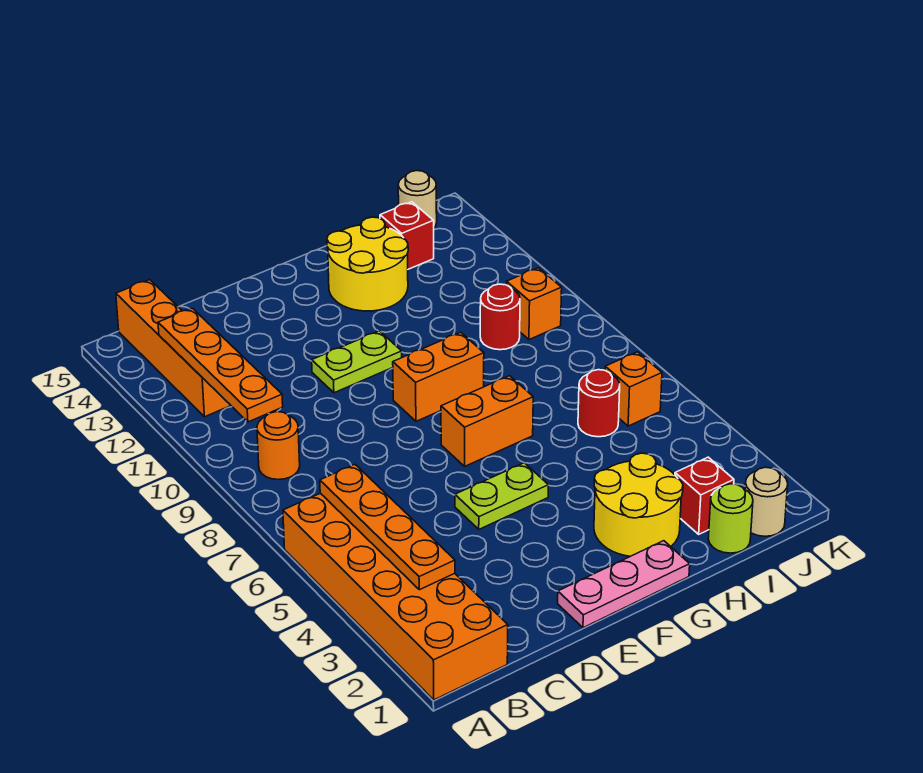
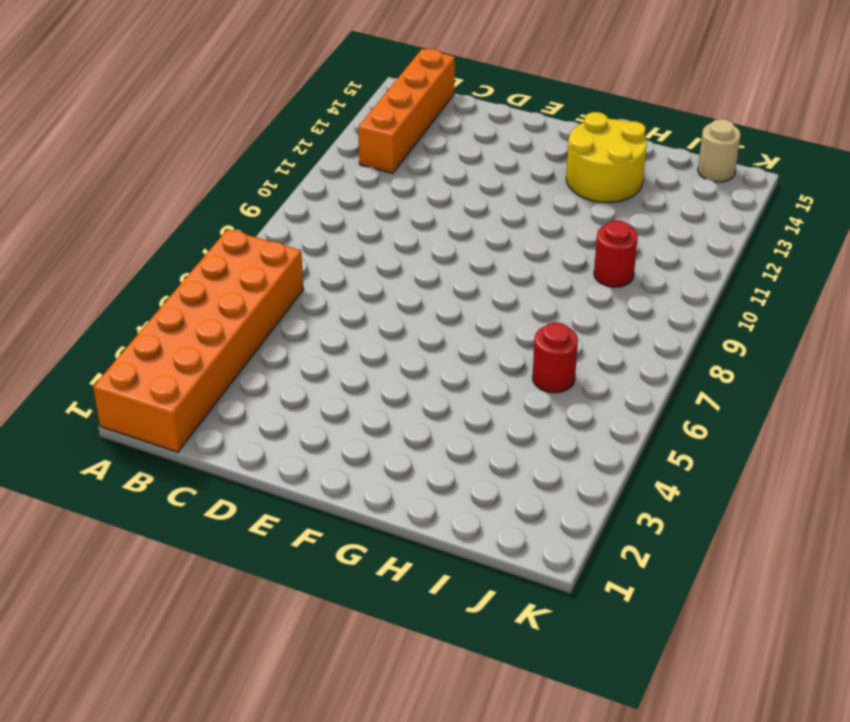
none -> orange 1x1 round brick [257,412,300,480]
none -> pink 1x3 plate [558,541,690,628]
none -> lime 1x2 plate [455,463,548,529]

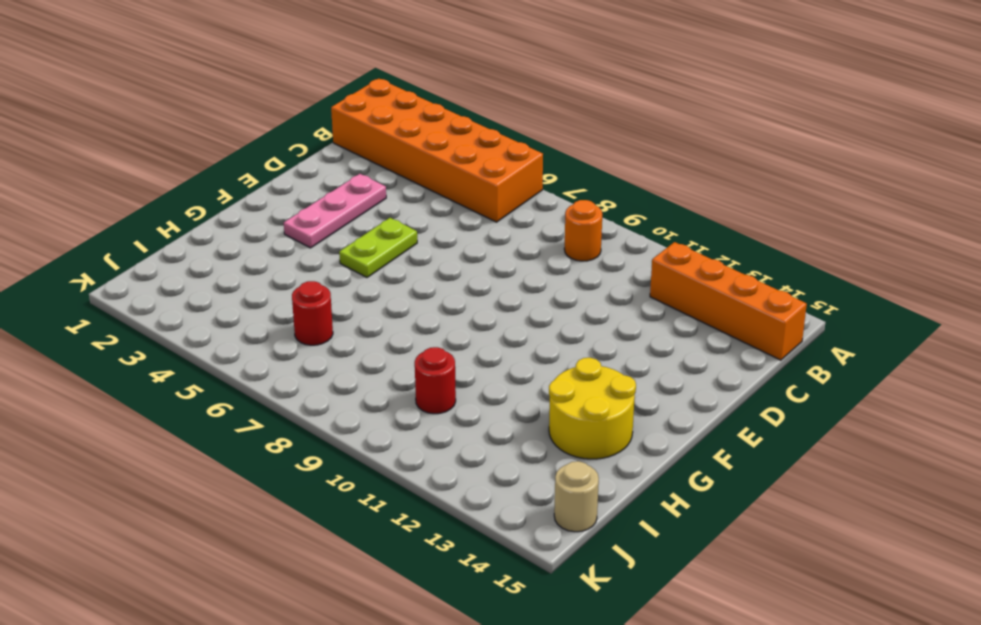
pink 1x3 plate [284,174,386,248] -> pink 1x3 plate moved to [558,541,690,628]
none -> lime 1x2 plate [312,331,402,393]
none -> orange 1x2 brick [441,376,533,466]
none -> orange 1x2 brick [393,332,484,421]

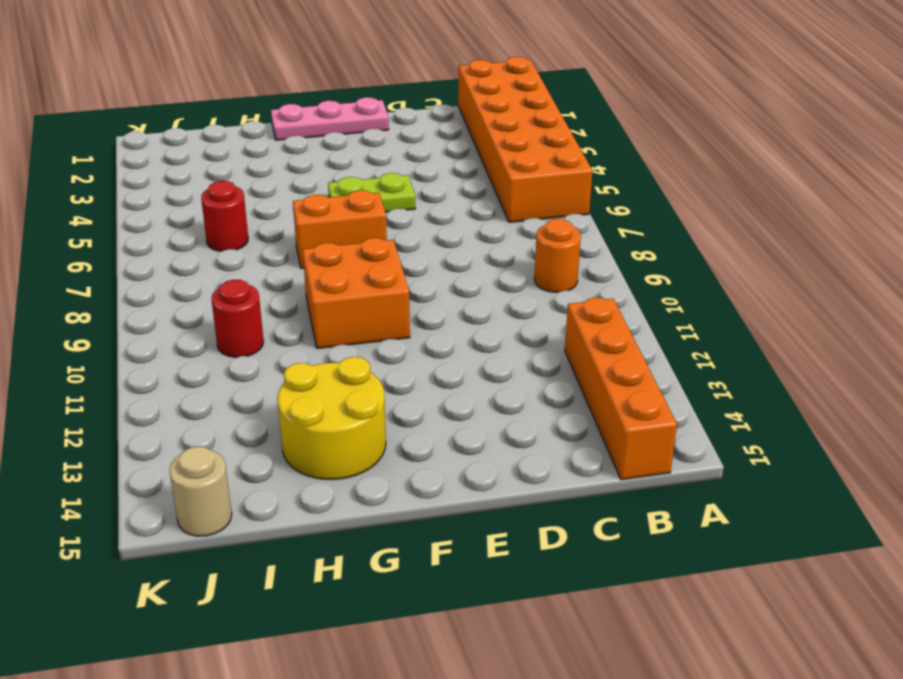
orange 2x2 brick [303,238,410,349] -> orange 1x2 brick [393,332,484,421]
none -> lime 1x2 plate [312,331,402,393]
none -> yellow 2x2 round brick [594,453,683,556]
none -> lime 1x1 round brick [708,484,753,553]

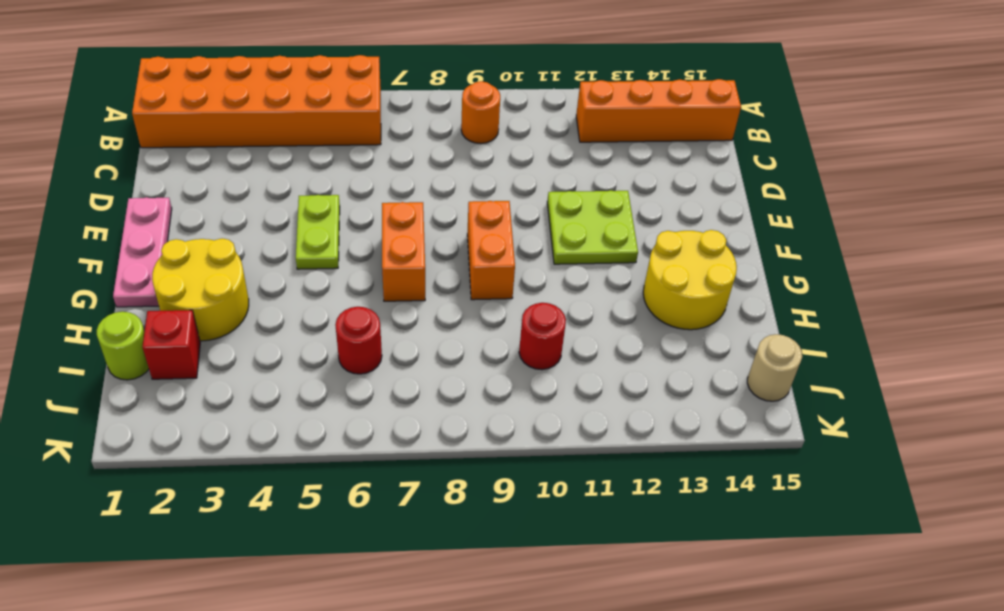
lime 2x2 plate [547,190,638,264] -> lime 1x2 plate [312,331,402,393]
none -> red 1x1 brick [380,202,434,269]
none -> tan 1x1 round brick [745,467,788,536]
none -> orange 1x1 brick [605,352,662,426]

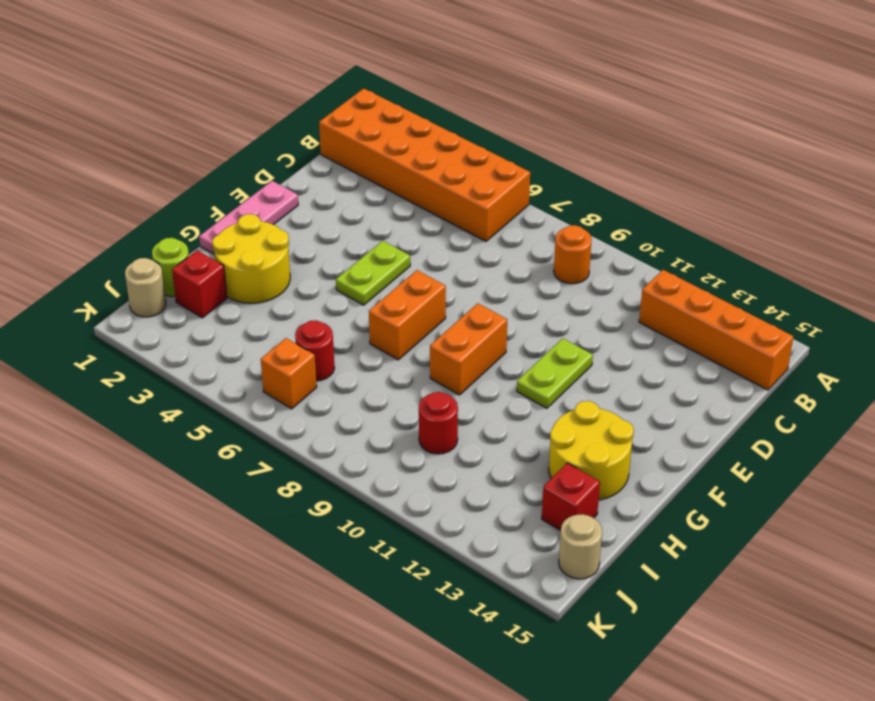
none -> orange 1x1 brick [507,268,562,340]
none -> orange 1x4 plate [320,465,455,590]
none -> orange 1x4 plate [158,308,283,422]

